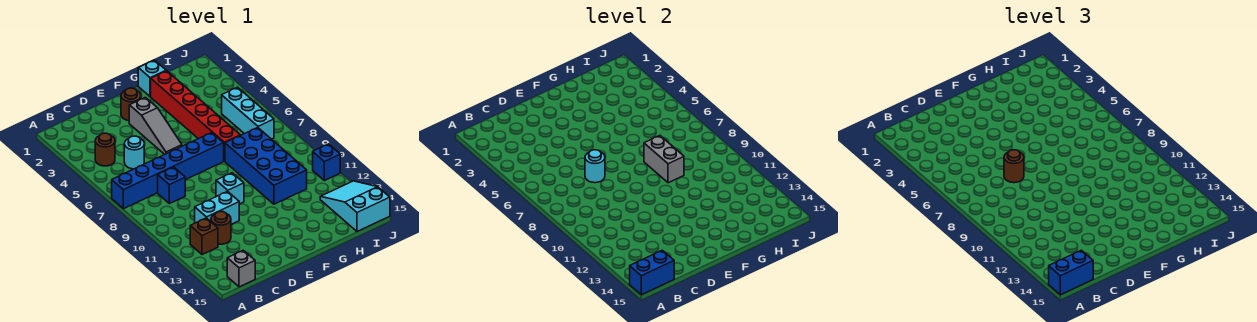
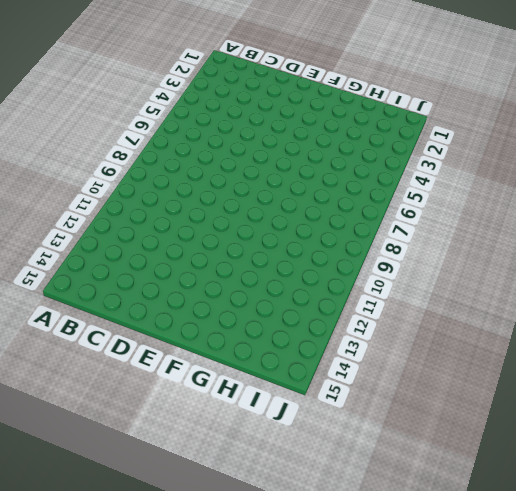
none -> blue 1x6 brick [112,133,224,209]
none -> brown 1x1 round brick [95,133,115,166]
none -> brown 1x1 brick [190,218,218,255]

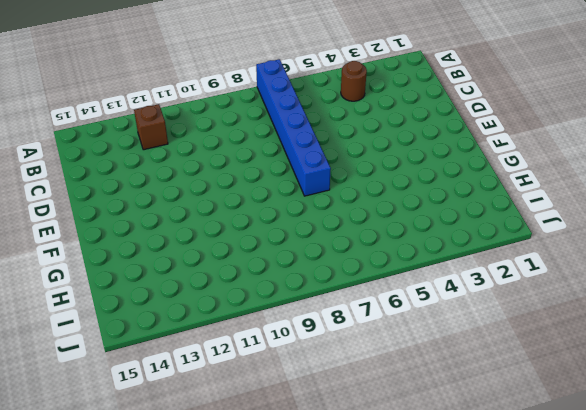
none -> grey 1x1 brick [227,250,255,287]
none -> cyan 1x1 round brick [124,136,144,169]
none -> blue 1x1 brick [158,167,185,204]

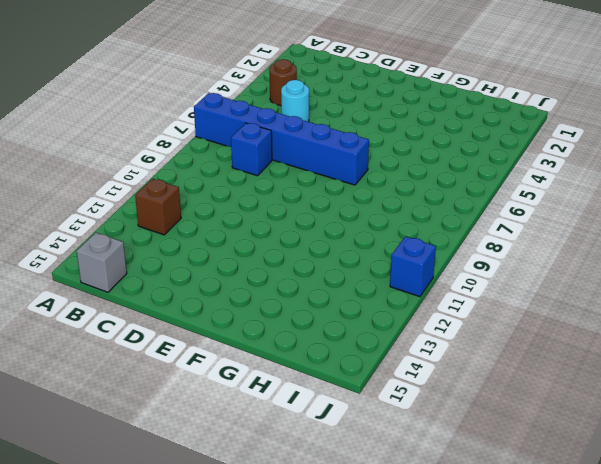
none -> cyan 1x2 brick [195,191,239,224]
none -> brown 1x1 round brick [211,212,231,244]
none -> brown 1x1 round brick [121,88,141,121]

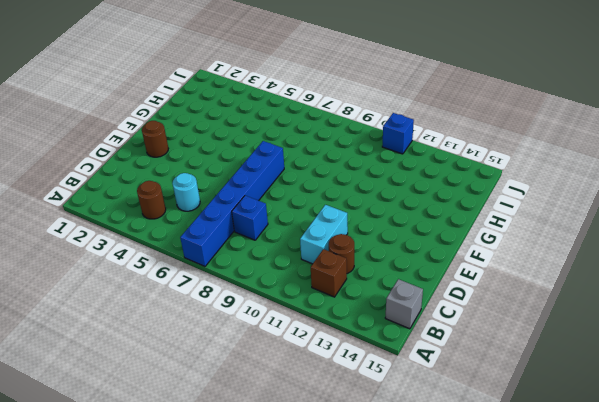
none -> grey 1x3 slope [129,97,182,154]
none -> cyan 1x1 brick [216,173,244,204]
none -> cyan 1x1 brick [138,60,166,97]

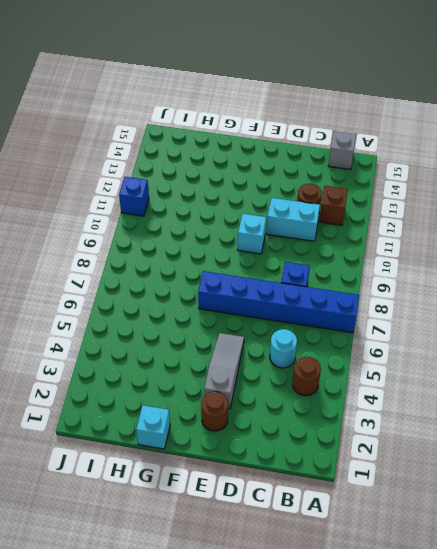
none -> red 1x6 brick [151,71,240,161]
none -> blue 2x4 brick [225,128,307,204]
none -> cyan 1x3 brick [222,87,274,139]

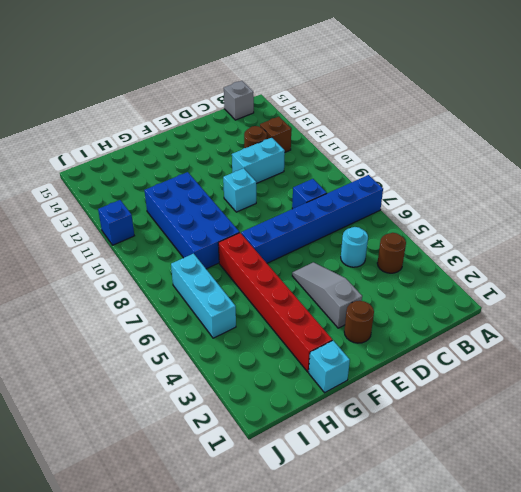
none -> cyan 2x3 slope [320,181,390,231]
none -> blue 1x2 brick [630,250,674,295]
none -> cyan 1x1 round brick [585,150,605,183]

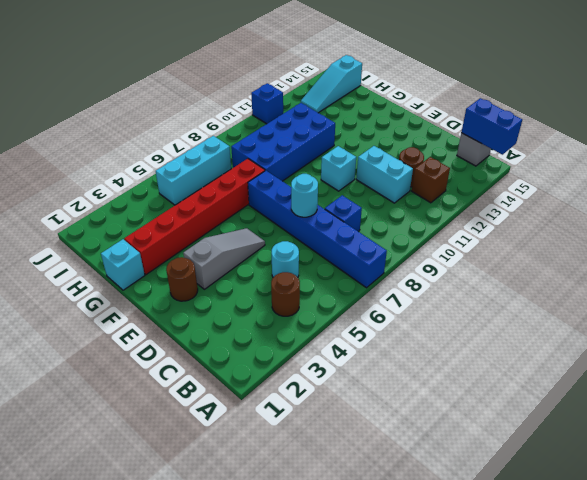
cyan 1x3 slope [301,55,362,113] -> cyan 2x3 slope [320,181,390,231]
none -> grey 1x2 brick [644,136,684,183]
none -> blue 1x2 brick [1049,250,1093,295]
none -> brown 1x1 round brick [1004,150,1024,183]

